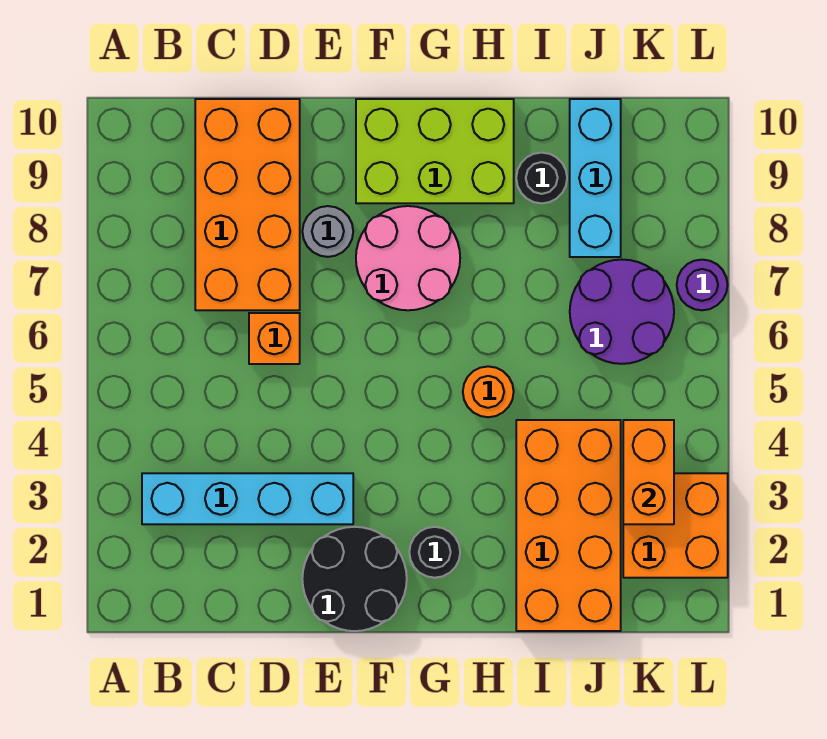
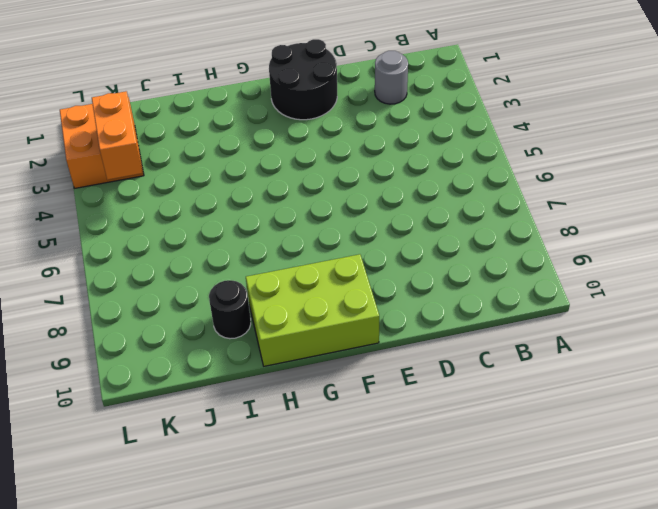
grey 1x1 round brick [375,51,408,104] -> grey 1x1 round brick moved to [302,206,353,257]
none -> cyan 1x4 brick [142,473,353,524]
none -> orange 2x4 brick [195,99,300,310]
none -> orange 1x1 brick [249,313,300,364]

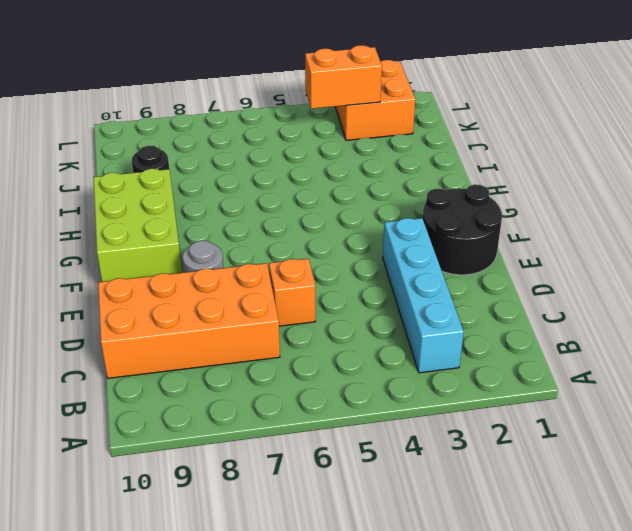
none -> pink 2x2 round brick [356,206,460,310]
none -> black 1x1 round brick [409,527,460,578]
none -> orange 1x1 round brick [463,366,514,417]

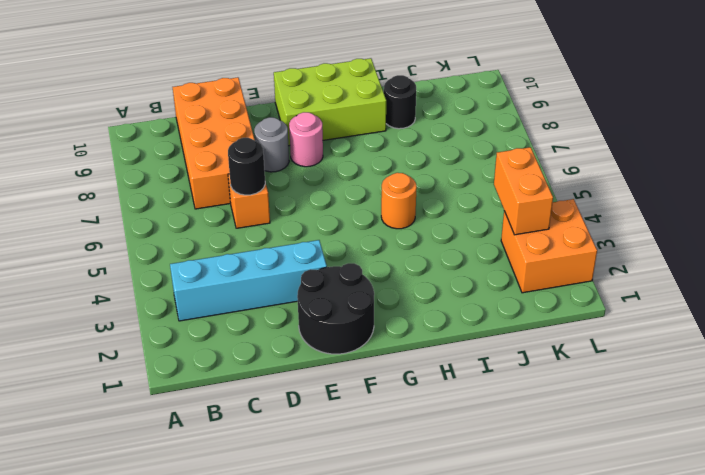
black 1x1 round brick [228,138,265,195] -> black 1x1 round brick moved to [409,527,460,578]
pink 1x1 round brick [289,112,323,167] -> pink 2x2 round brick [356,206,460,310]
none -> orange 2x4 brick [516,420,621,631]
none -> purple 2x2 round brick [570,260,674,364]
none -> cyan 1x3 brick [570,99,621,257]

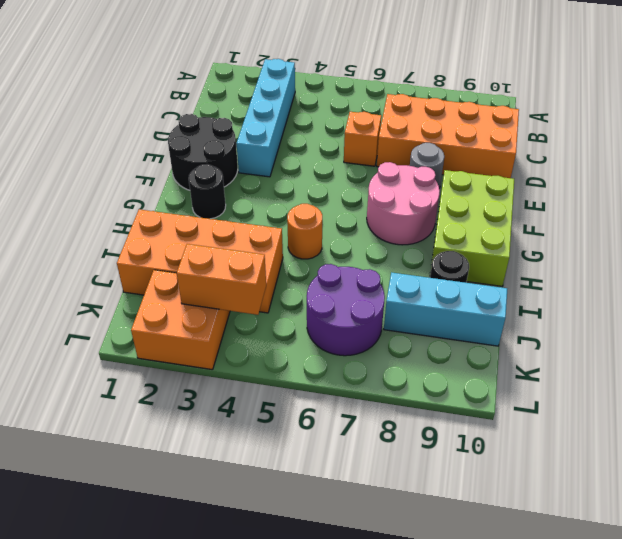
none -> purple 1x1 round brick [677,260,727,310]

